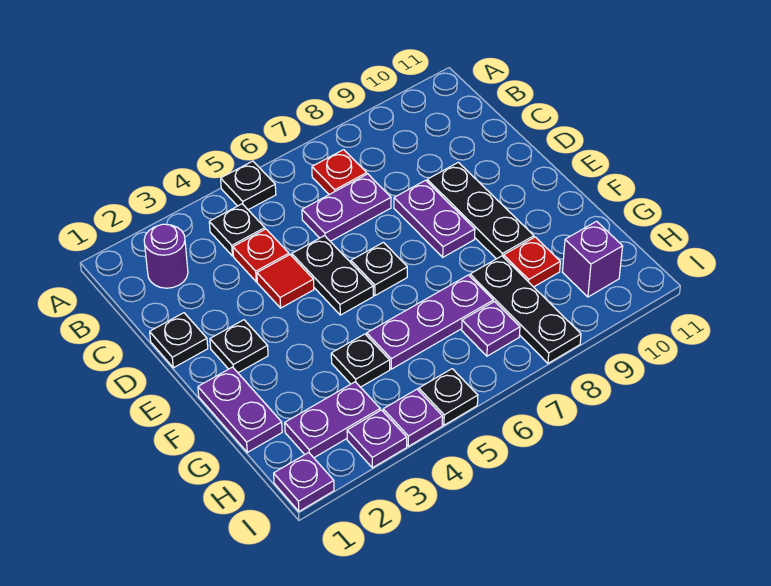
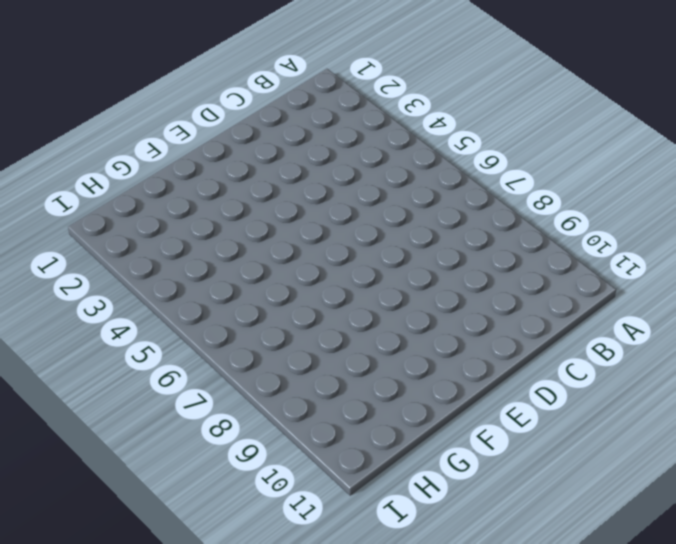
none -> black 1x1 plate [221,161,276,210]
none -> purple 1x1 round brick [144,224,188,288]
none -> black 1x1 plate [209,204,265,256]

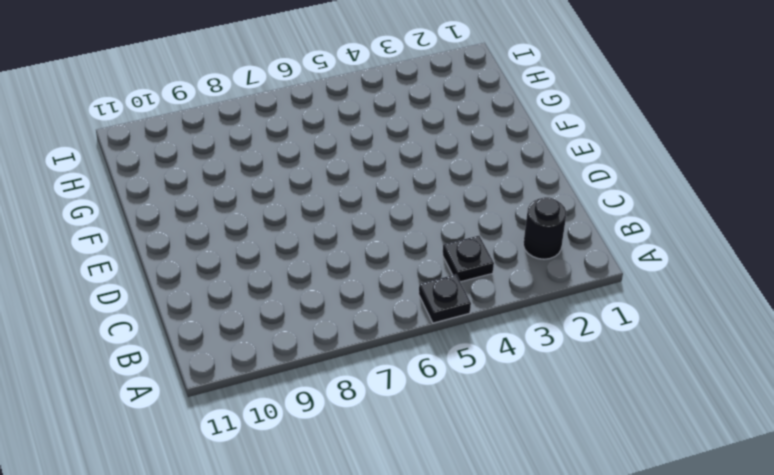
black 1x1 round brick [523,197,566,259] -> purple 1x1 round brick [144,224,188,288]
none -> red 1x1 plate [312,150,367,195]
none -> red 1x1 plate [233,229,289,282]
none -> purple 1x2 plate [302,174,391,241]

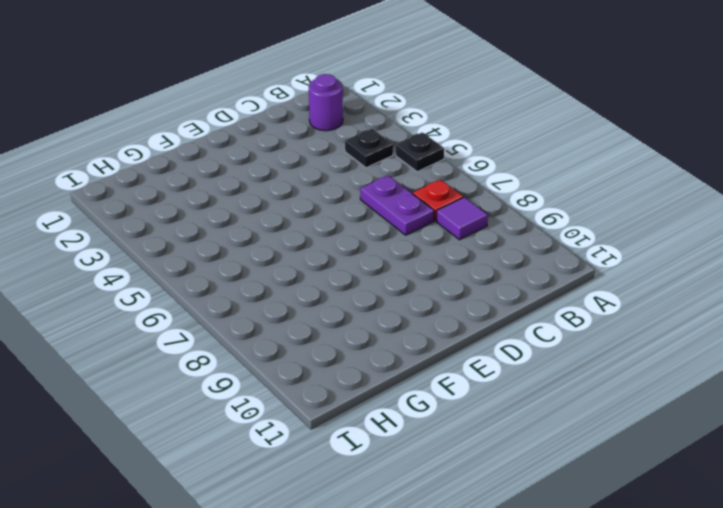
purple 1x1 tile [436,197,488,240] -> none
none -> red 1x1 plate [233,229,289,282]
none -> black 1x1 plate [150,313,208,368]
none -> red 1x1 tile [257,255,314,308]

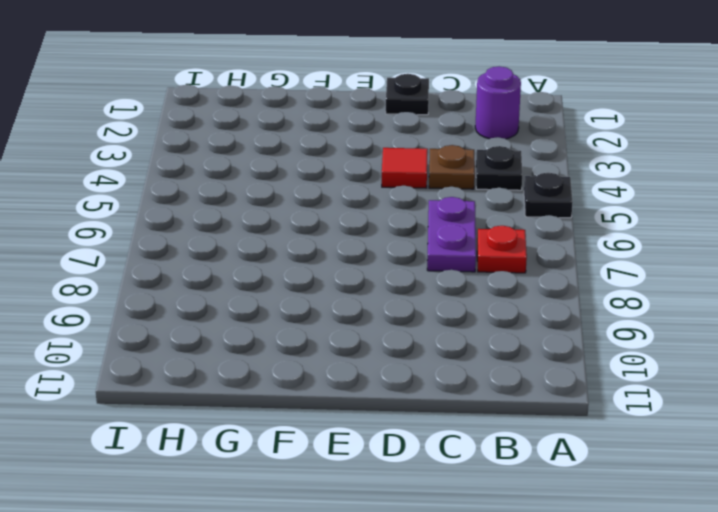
brown 1x1 plate [429,145,475,189] -> red 1x1 plate [233,229,289,282]
none -> black 1x2 plate [292,236,373,315]
none -> purple 1x2 plate [394,180,475,257]
none -> black 1x3 plate [427,162,534,259]

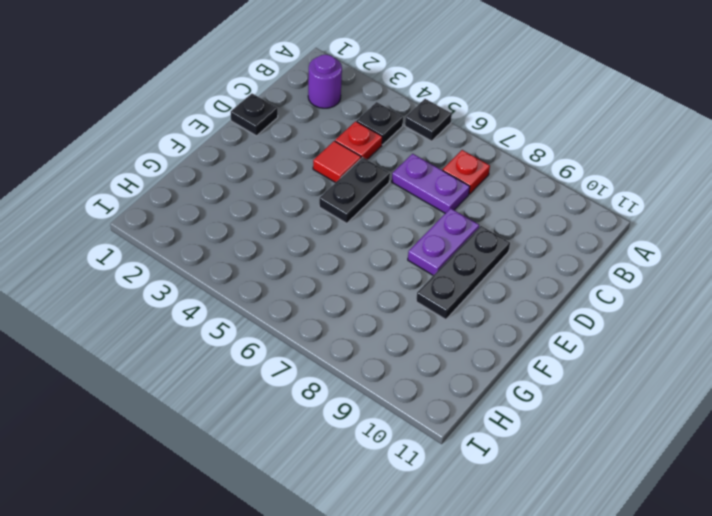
none -> black 1x1 plate [210,320,268,373]
none -> black 1x1 plate [351,242,407,295]
none -> purple 1x2 plate [198,367,282,452]

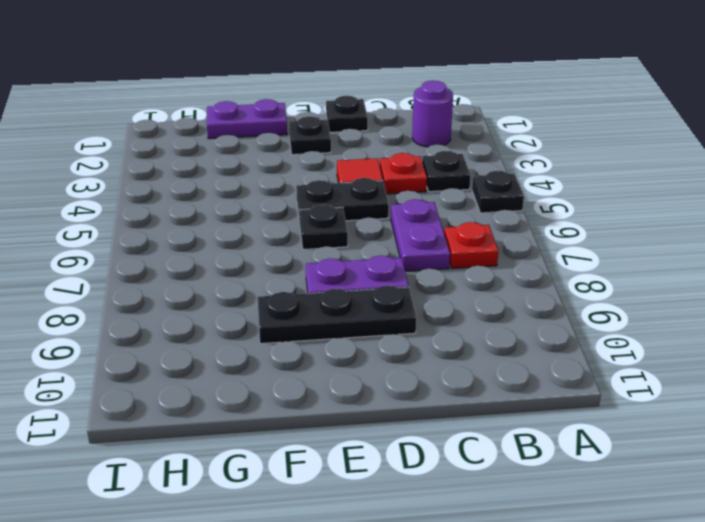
none -> black 1x1 plate [331,334,390,387]
none -> purple 1x3 plate [367,275,493,369]
none -> black 1x3 plate [470,256,581,363]

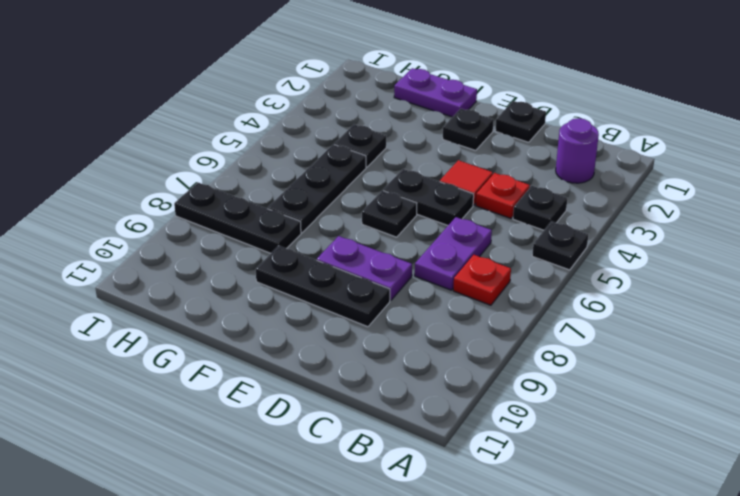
black 1x3 plate [268,144,366,233] -> purple 1x3 plate [367,275,493,369]
none -> red 1x1 plate [504,237,560,287]
none -> purple 1x2 plate [285,382,380,458]
none -> purple 1x1 plate [462,302,520,356]

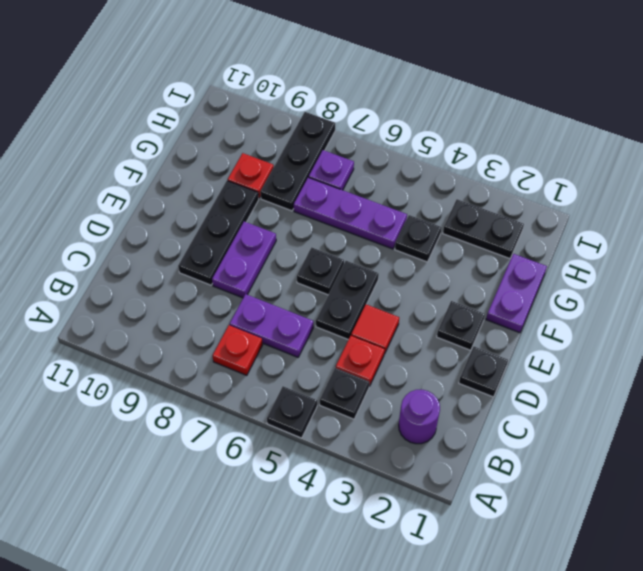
black 1x2 plate [443,199,524,259] -> purple 1x2 plate [285,382,380,458]
none -> purple 1x1 brick [563,221,623,297]
none -> purple 1x1 plate [274,453,334,511]
none -> purple 1x1 plate [347,410,407,468]

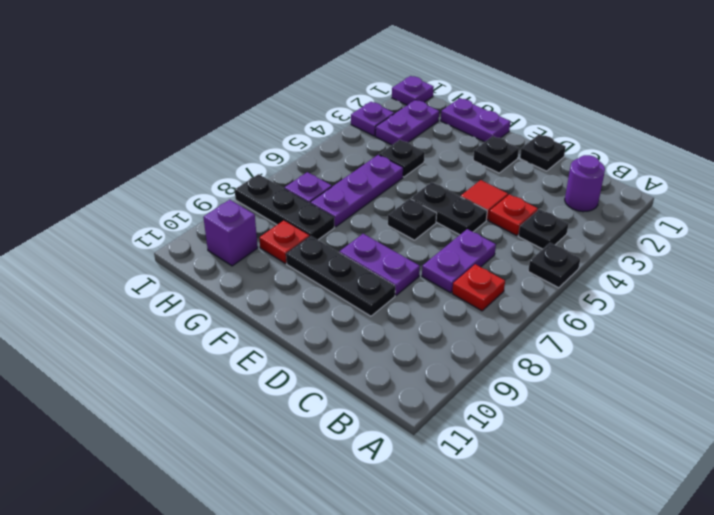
none -> purple 1x1 plate [383,389,443,446]
none -> black 1x1 plate [419,369,478,425]

